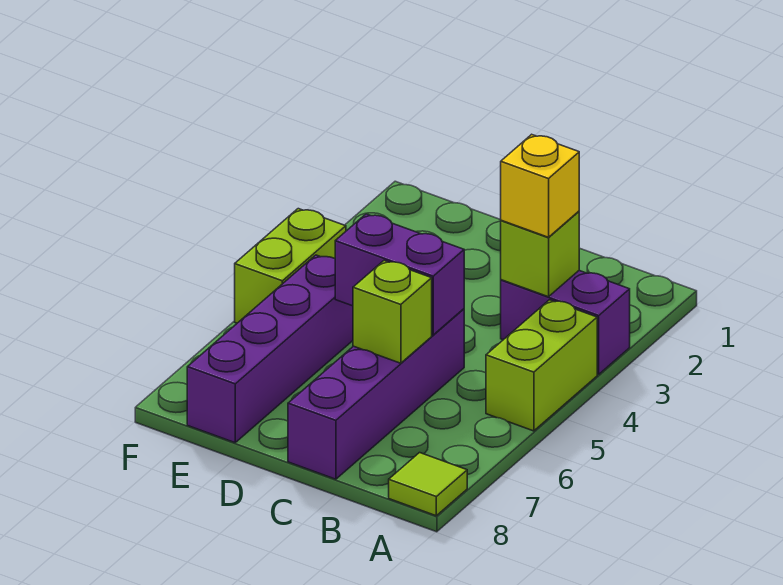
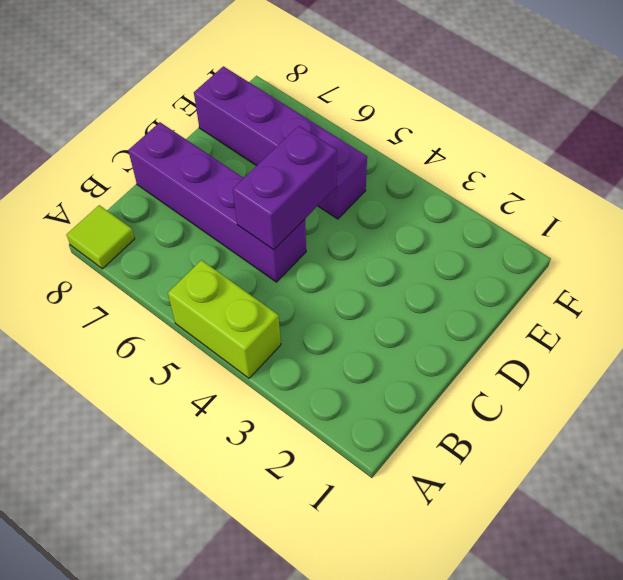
none -> purple 1x2 brick [501,271,630,374]
none -> lime 1x2 brick [235,209,346,323]

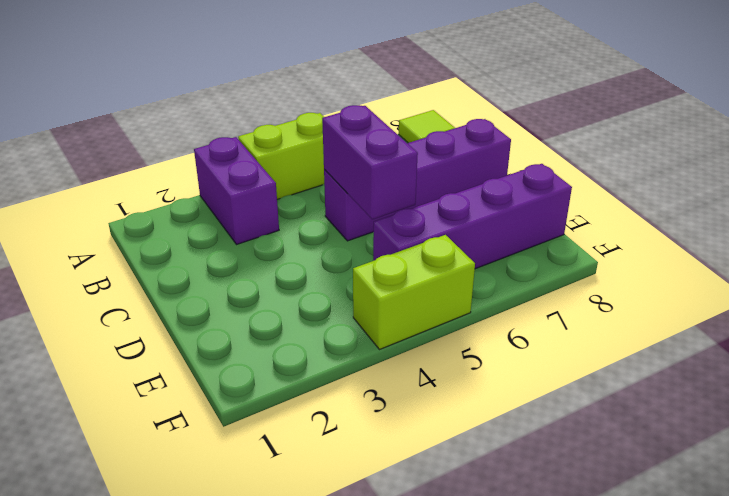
none -> lime 1x1 brick [501,211,579,297]
none -> lime 1x1 brick [353,261,432,363]

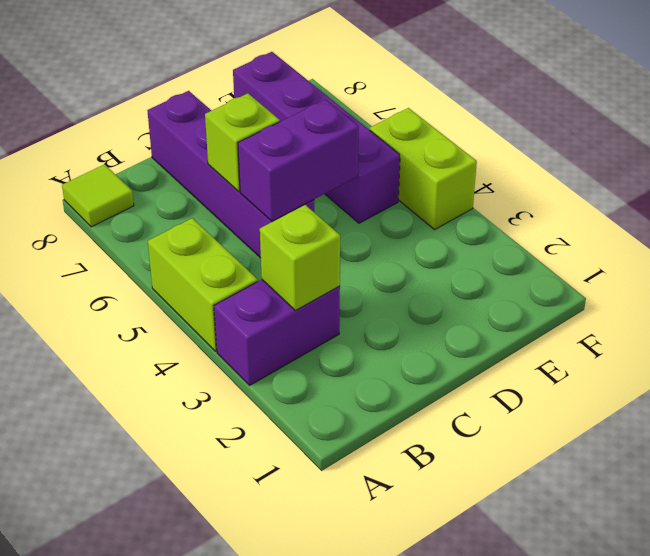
none -> yellow 1x1 brick [501,134,579,237]

